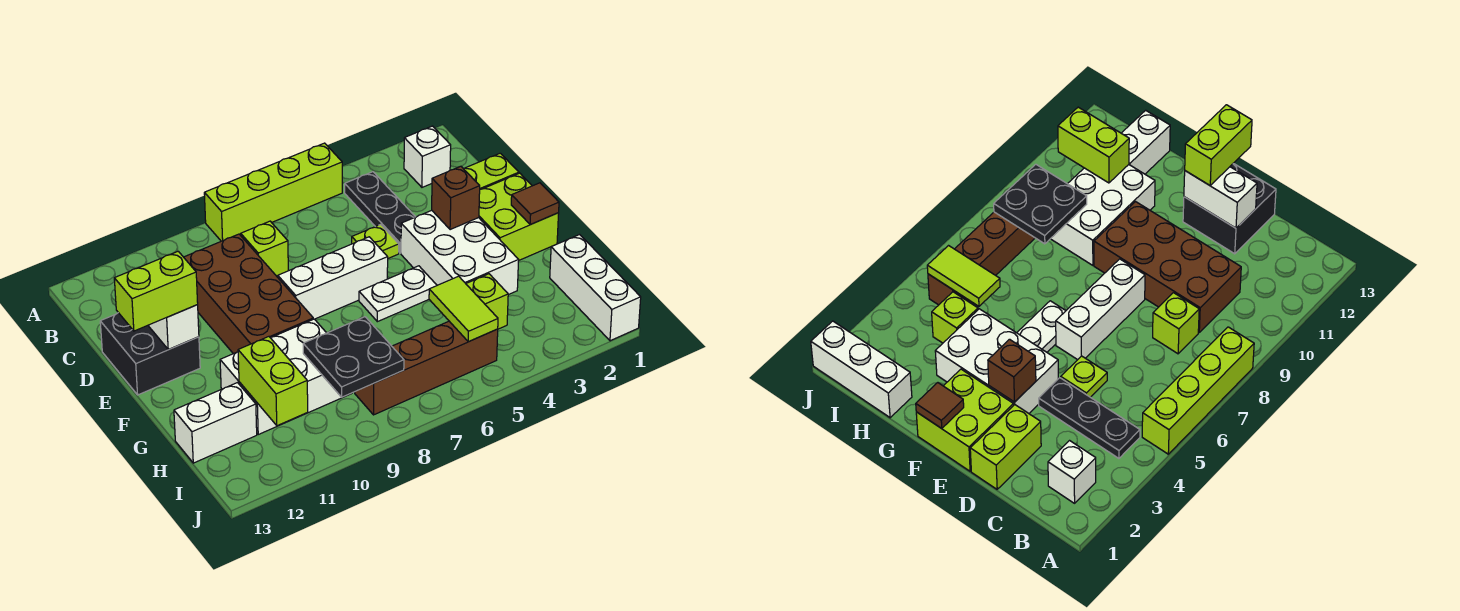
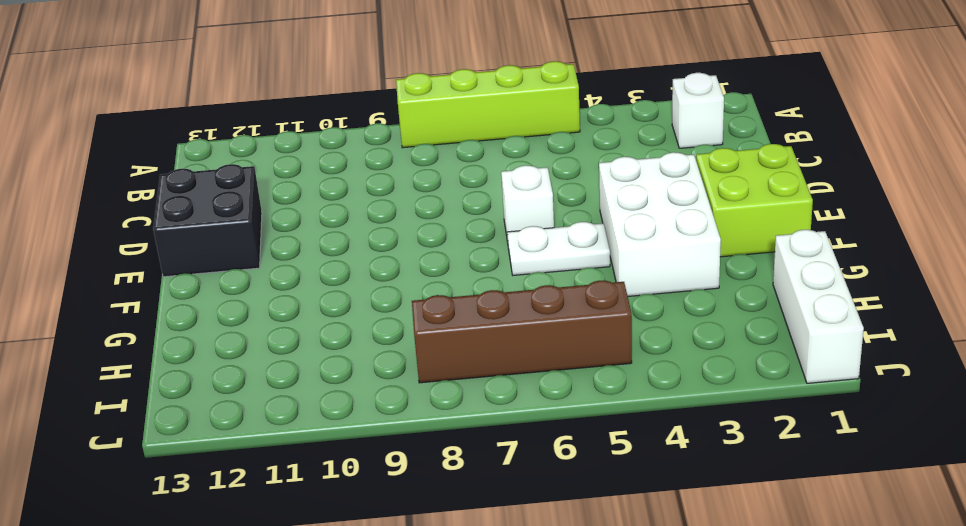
white 1x1 brick [501,165,554,242] -> white 1x3 brick [278,237,388,319]
none -> black 1x3 plate [345,172,415,253]
none -> lime 1x1 brick [241,221,288,277]
none -> brown 2x4 brick [184,234,313,354]

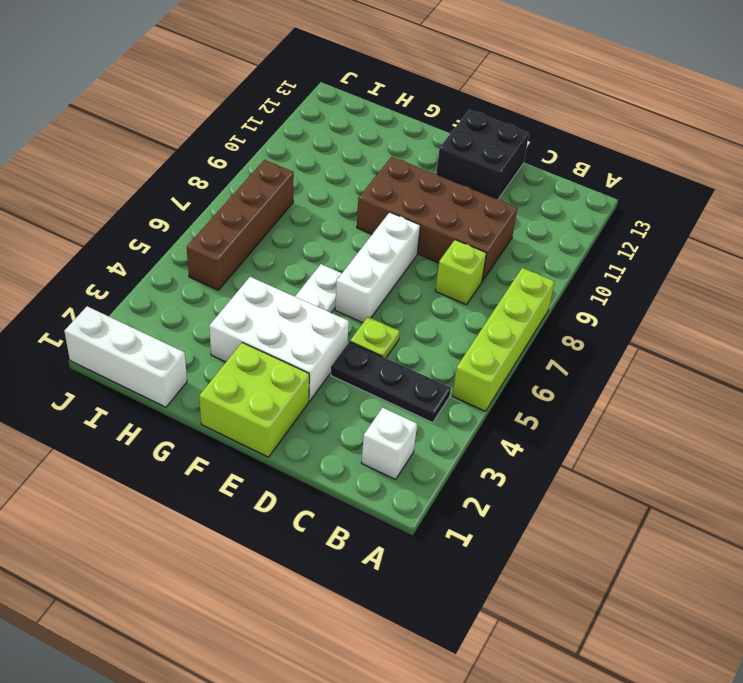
none -> lime 1x2 brick [464,153,519,189]
none -> white 2x3 brick [220,319,352,434]
none -> lime 1x1 brick [466,274,508,329]

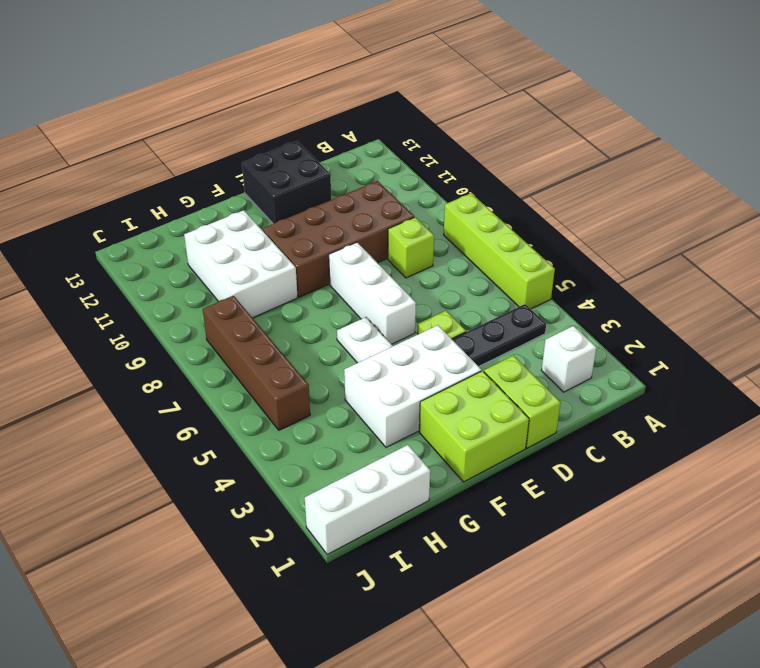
none -> lime 1x1 brick [466,274,508,329]
none -> white 1x2 brick [174,383,257,463]
none -> white 1x2 brick [148,305,199,350]

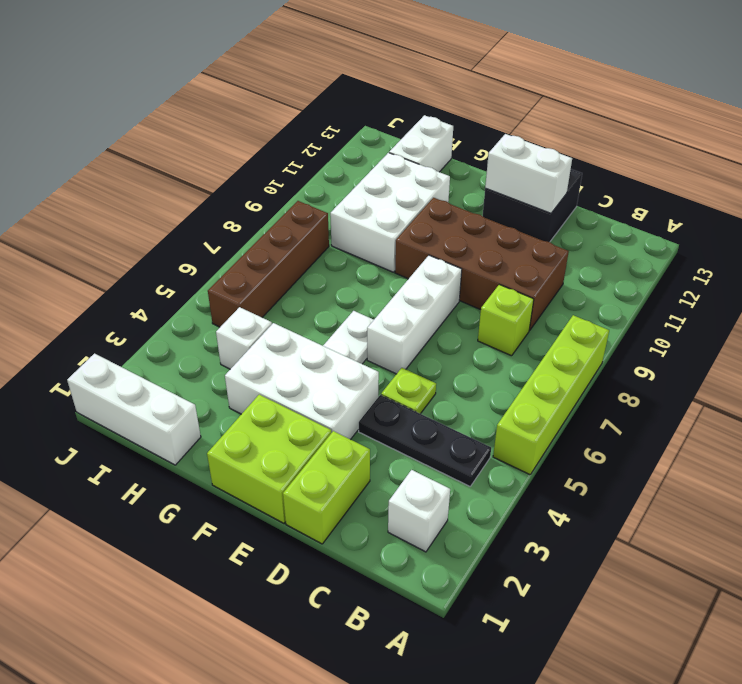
white 1x1 brick [216,307,272,369] -> lime 1x1 brick [466,274,508,329]
none -> brown 1x1 brick [432,166,480,230]
none -> brown 1x1 tile [511,183,559,225]
none -> lime 1x2 tile [429,276,498,342]

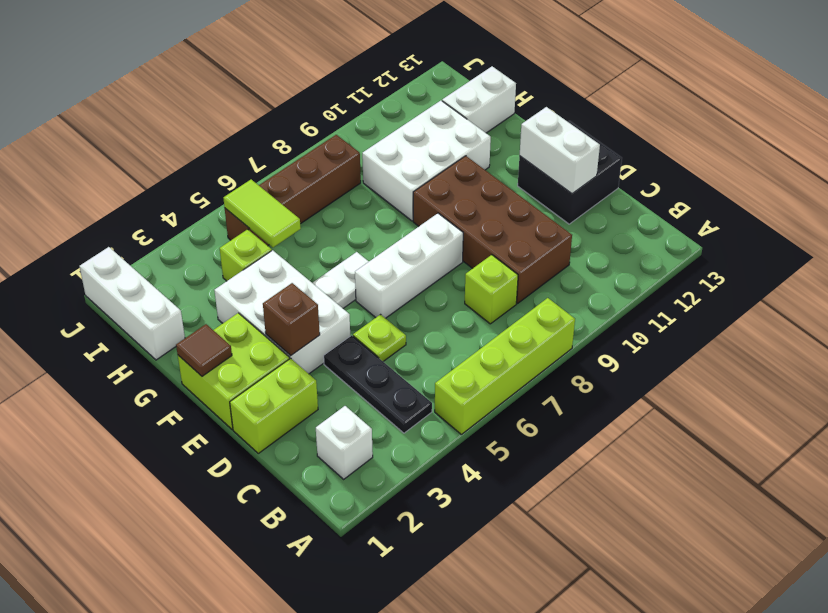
none -> black 2x2 plate [303,317,404,397]
none -> lime 1x2 brick [238,337,308,426]
none -> lime 1x2 brick [114,251,198,331]

